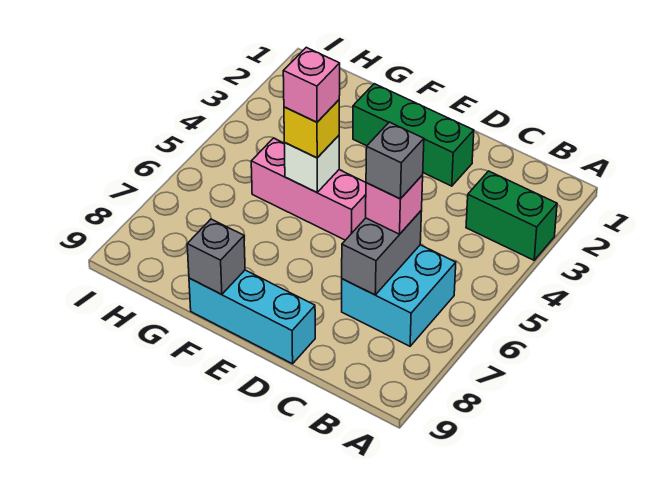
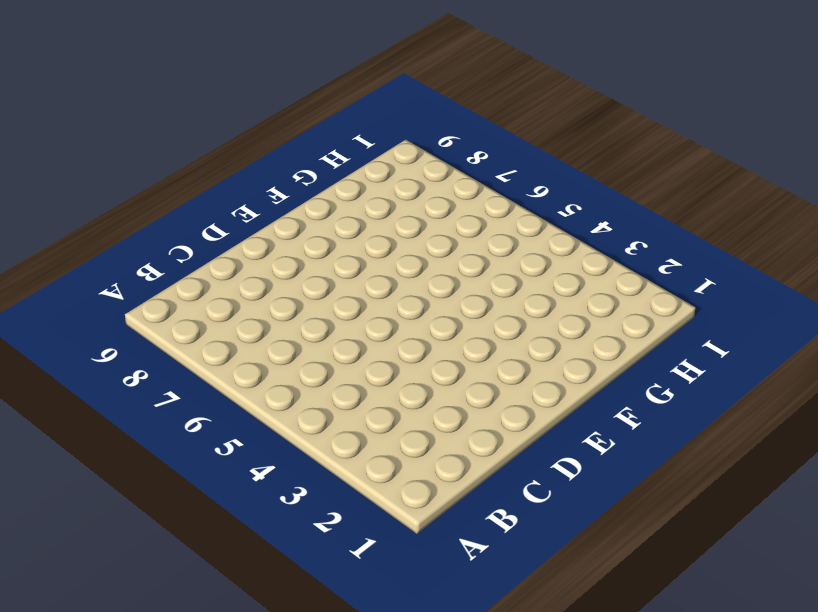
none -> green 1x2 brick [466,171,557,260]
none -> cyan 2x2 brick [342,245,456,346]
none -> green 1x3 brick [353,84,474,186]

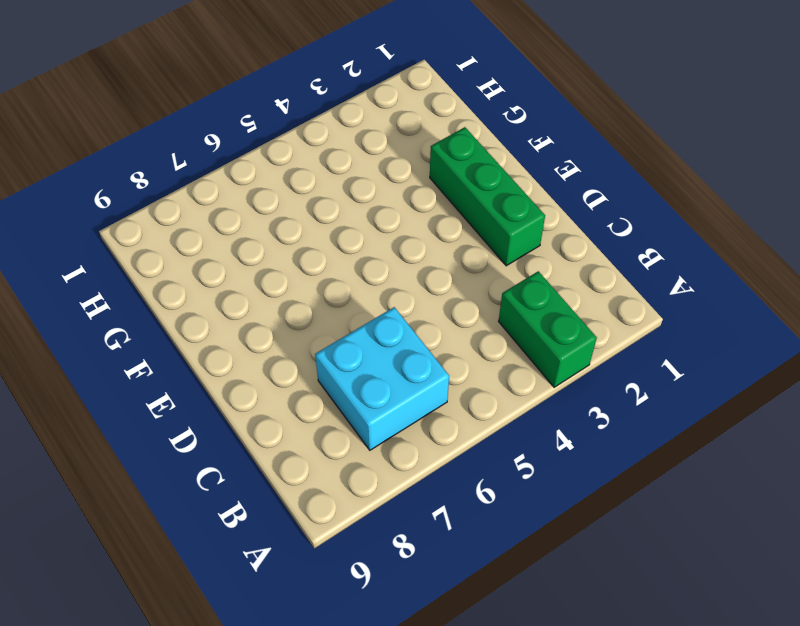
none -> cyan 1x3 brick [189,270,315,364]
none -> pink 1x3 brick [251,138,366,240]
none -> grey 1x2 brick [342,211,422,295]

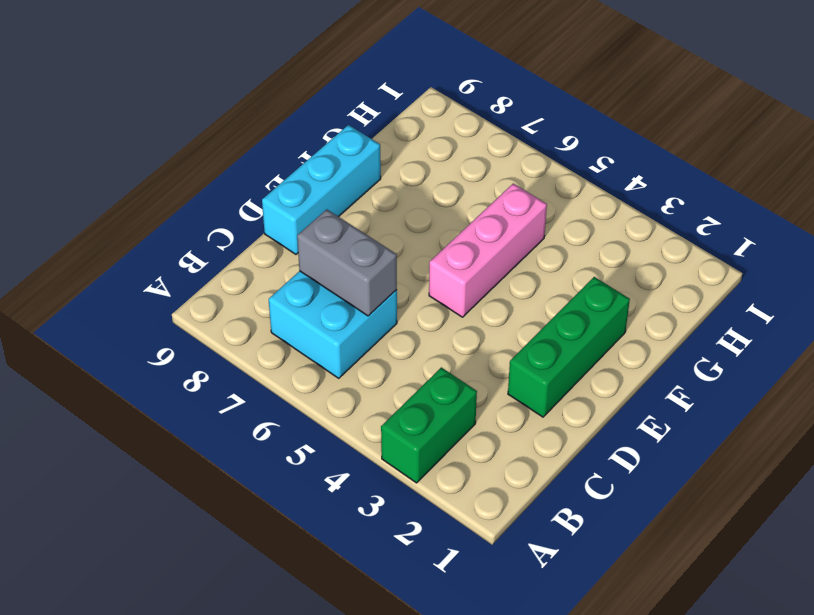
none -> white 1x1 brick [284,136,339,192]
none -> grey 1x1 brick [187,219,245,295]
none -> pink 1x1 brick [366,175,423,234]

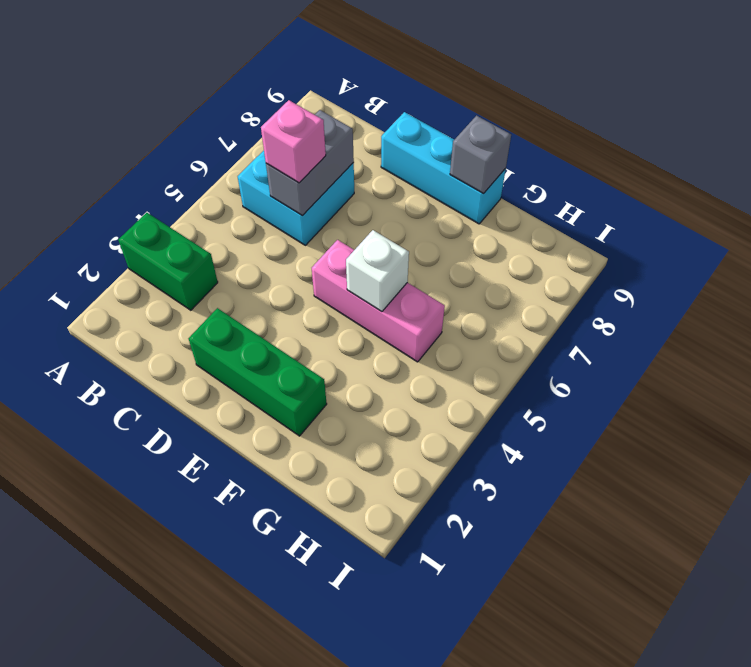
none -> yellow 1x1 brick [284,100,339,158]
none -> grey 1x1 brick [366,122,424,199]
none -> pink 1x1 brick [283,47,340,122]

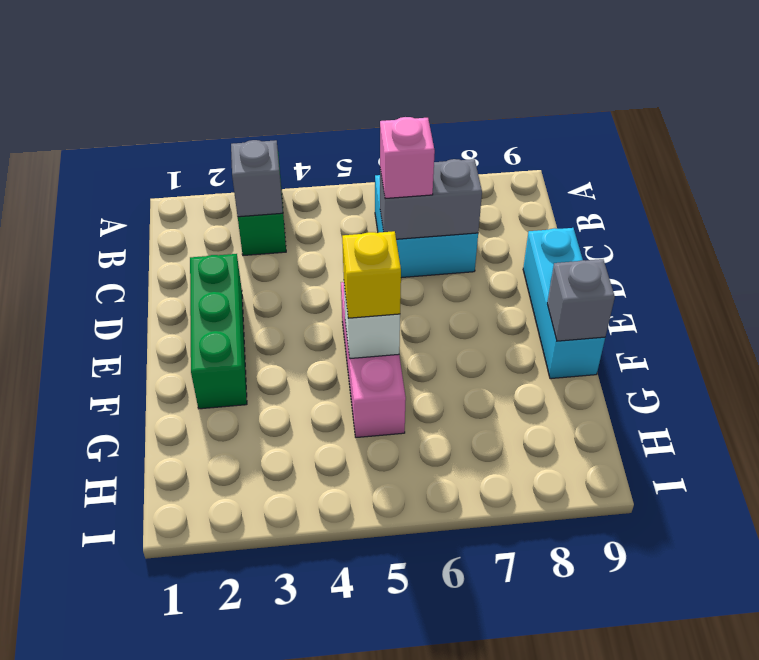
grey 1x1 brick [231,140,283,217] -> grey 1x1 brick moved to [366,122,424,199]
none -> pink 1x1 brick [283,47,340,122]

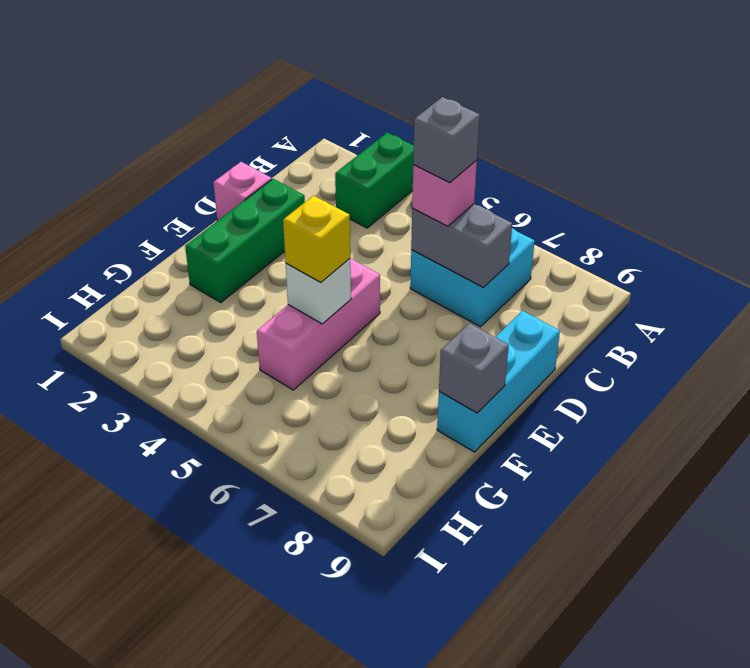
pink 1x1 brick [213,162,272,221] -> pink 1x1 brick moved to [283,47,340,122]

